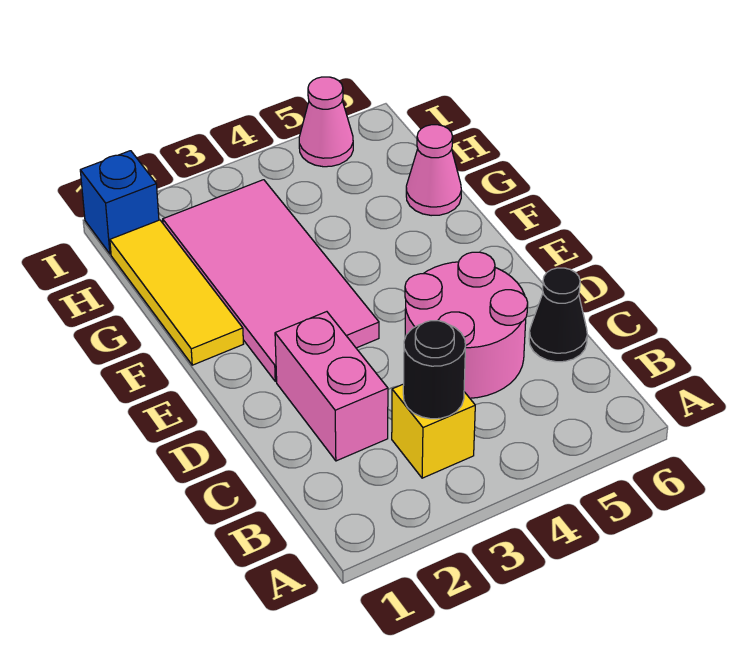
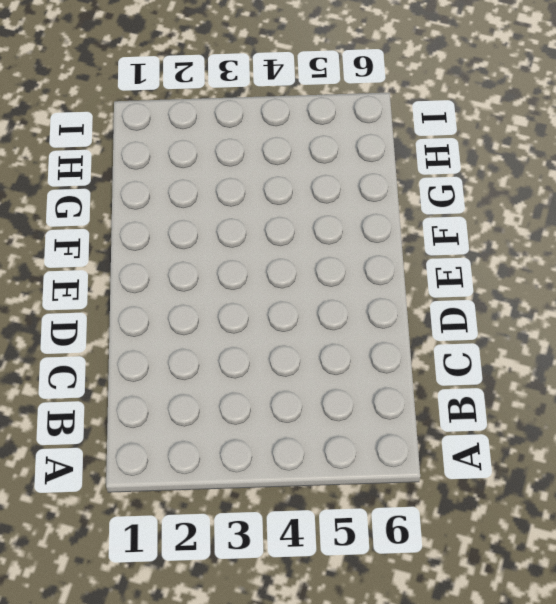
none -> yellow 1x1 brick [392,384,475,478]
none -> pink 1x2 brick [275,312,388,461]

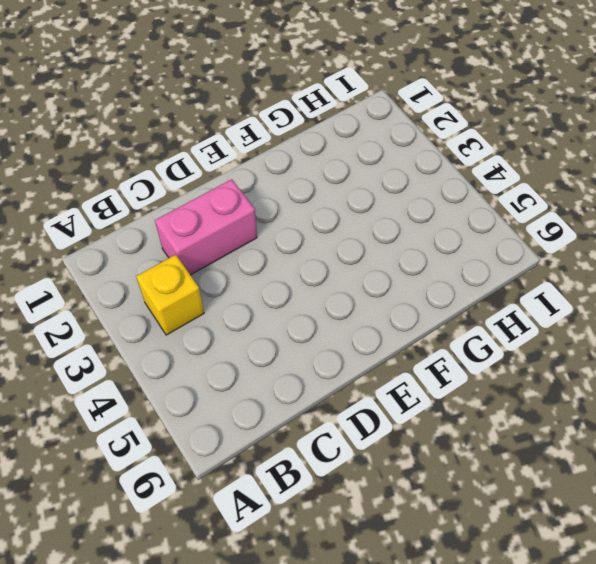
none -> pink 2x2 round brick [405,252,528,398]
none -> black 1x1 cone [529,268,587,362]

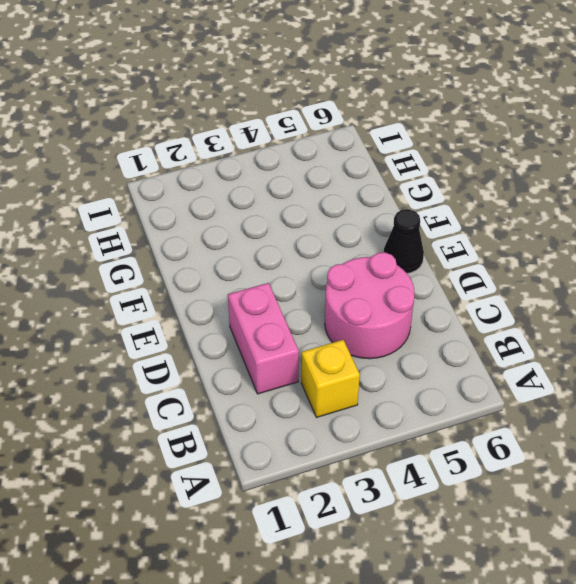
black 1x1 cone [384,209,424,273] -> black 1x1 cone moved to [529,268,587,362]
none -> pink 2x4 tile [163,180,379,381]
none -> yellow 1x3 tile [110,220,243,365]

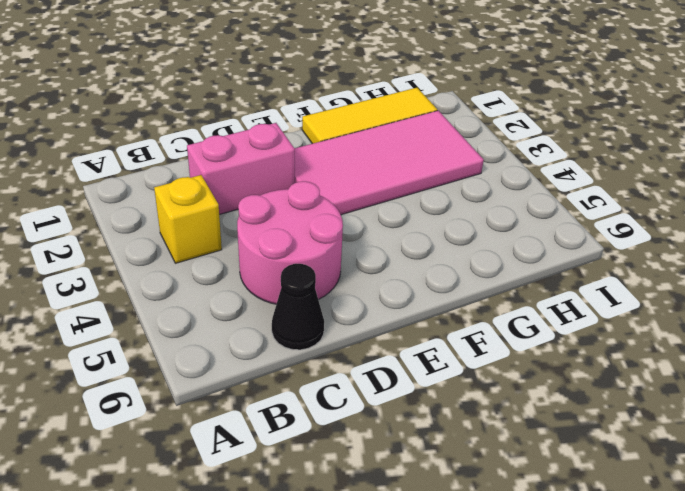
none -> pink 1x1 cone [406,125,461,216]
none -> blue 1x1 brick [80,151,159,254]

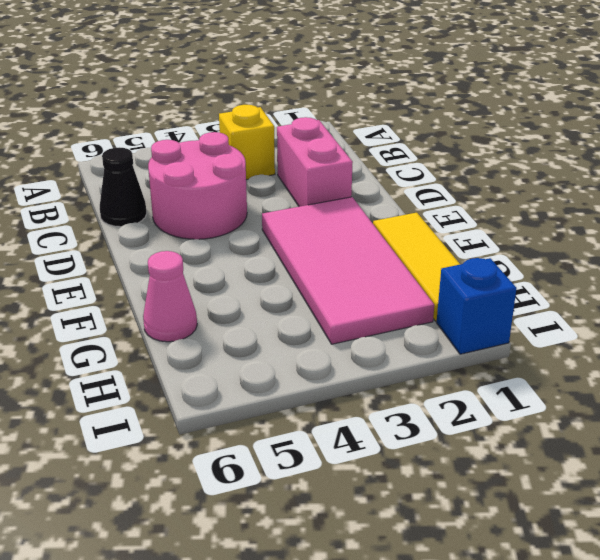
none -> pink 1x1 cone [299,77,353,167]
none -> black 1x1 round brick [403,321,466,419]

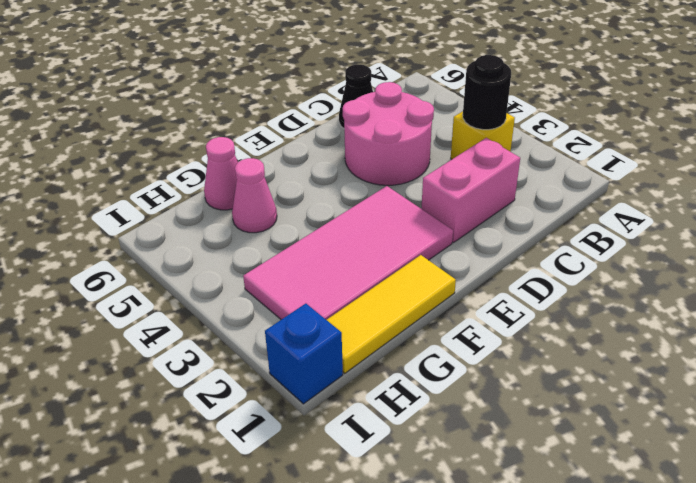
pink 1x1 cone [232,158,277,233] -> pink 1x1 cone moved to [299,77,353,167]

